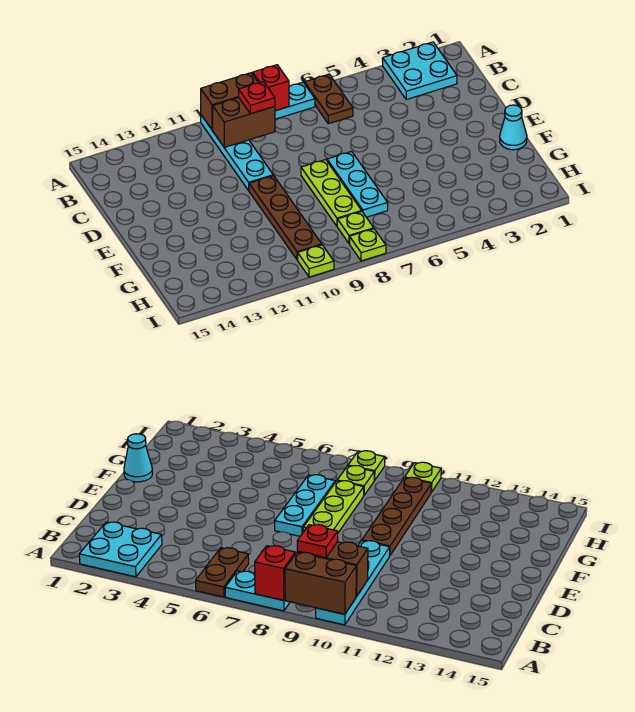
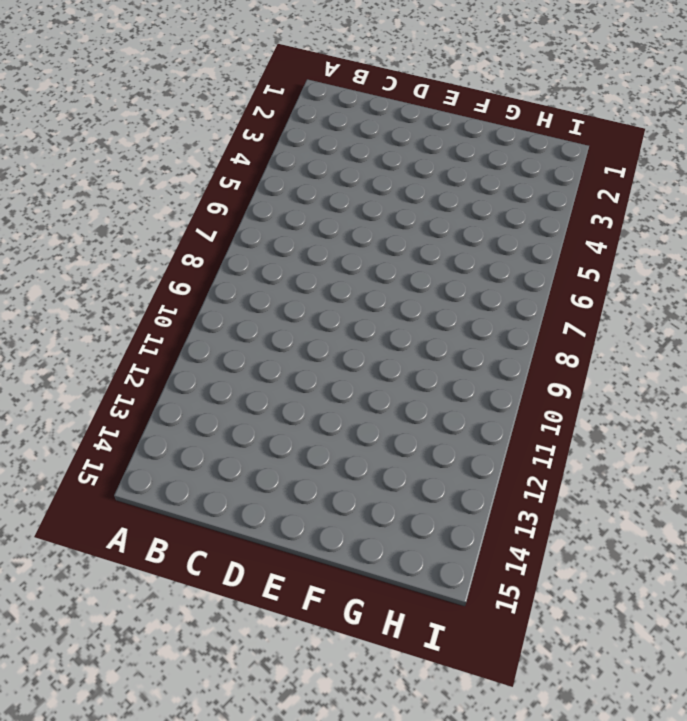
none -> cyan 2x2 plate [383,42,457,99]
none -> brown 1x2 plate [305,74,353,124]
none -> cyan 1x2 plate [275,82,315,119]

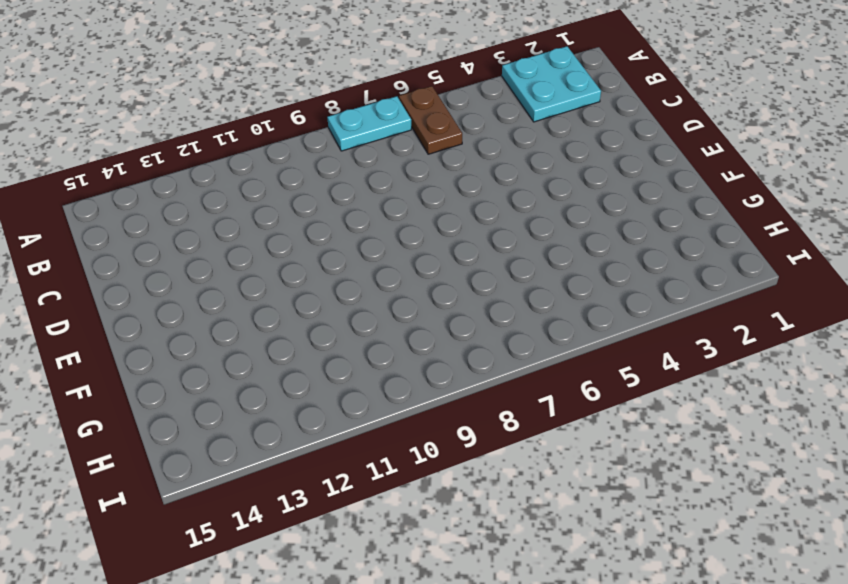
none -> cyan 1x4 plate [201,115,273,190]
none -> cyan 1x3 plate [327,151,388,217]
none -> lime 1x3 plate [301,160,362,226]

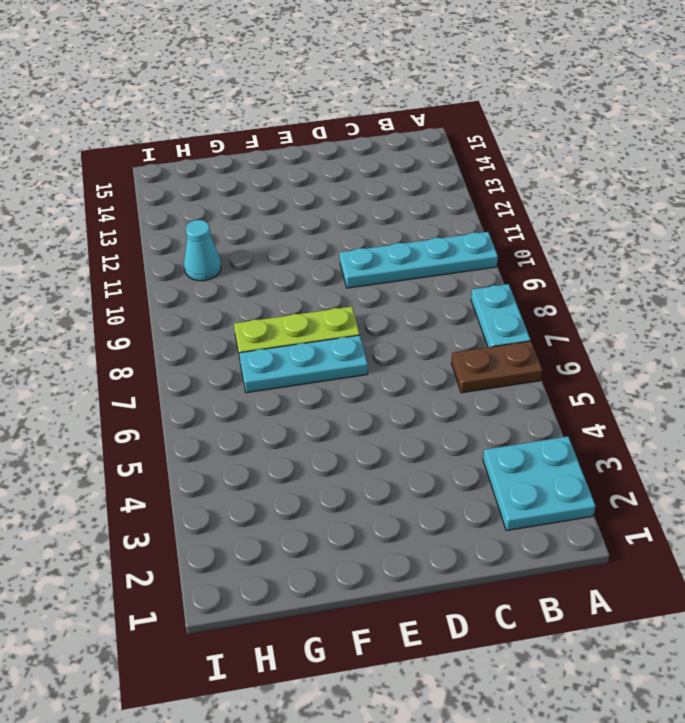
cyan 1x1 cone [184,220,221,281] -> cyan 1x1 cone moved to [500,105,527,150]
none -> brown 1x4 plate [249,176,322,260]
none -> lime 1x1 plate [337,212,374,244]
none -> lime 1x1 plate [350,229,386,261]

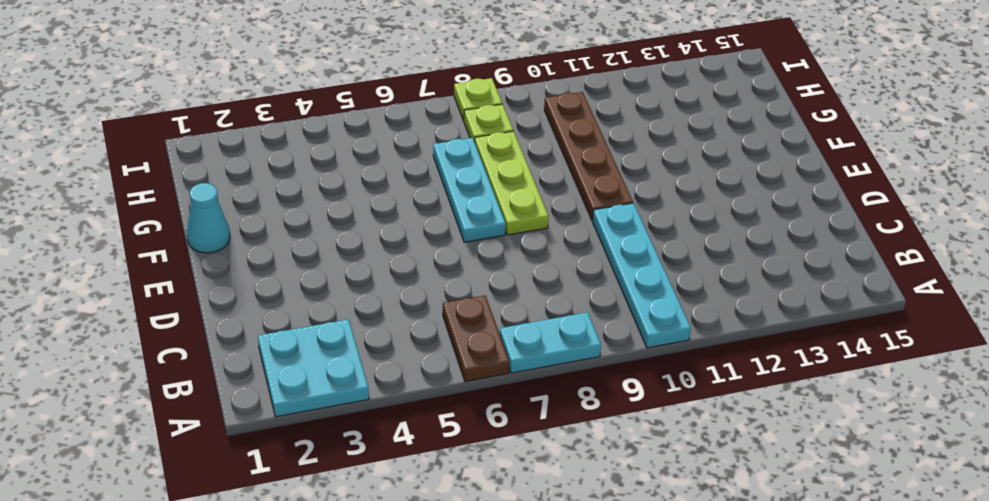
none -> lime 1x1 plate [298,245,334,277]
none -> red 1x1 brick [253,65,289,111]
none -> brown 1x2 brick [201,73,258,130]

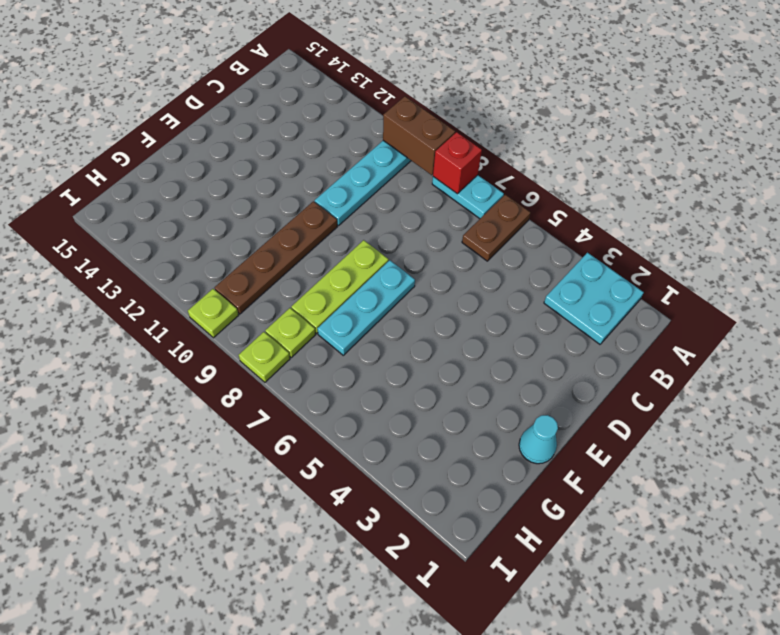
none -> brown 1x2 brick [213,98,275,147]
none -> red 1x1 plate [239,82,275,114]

